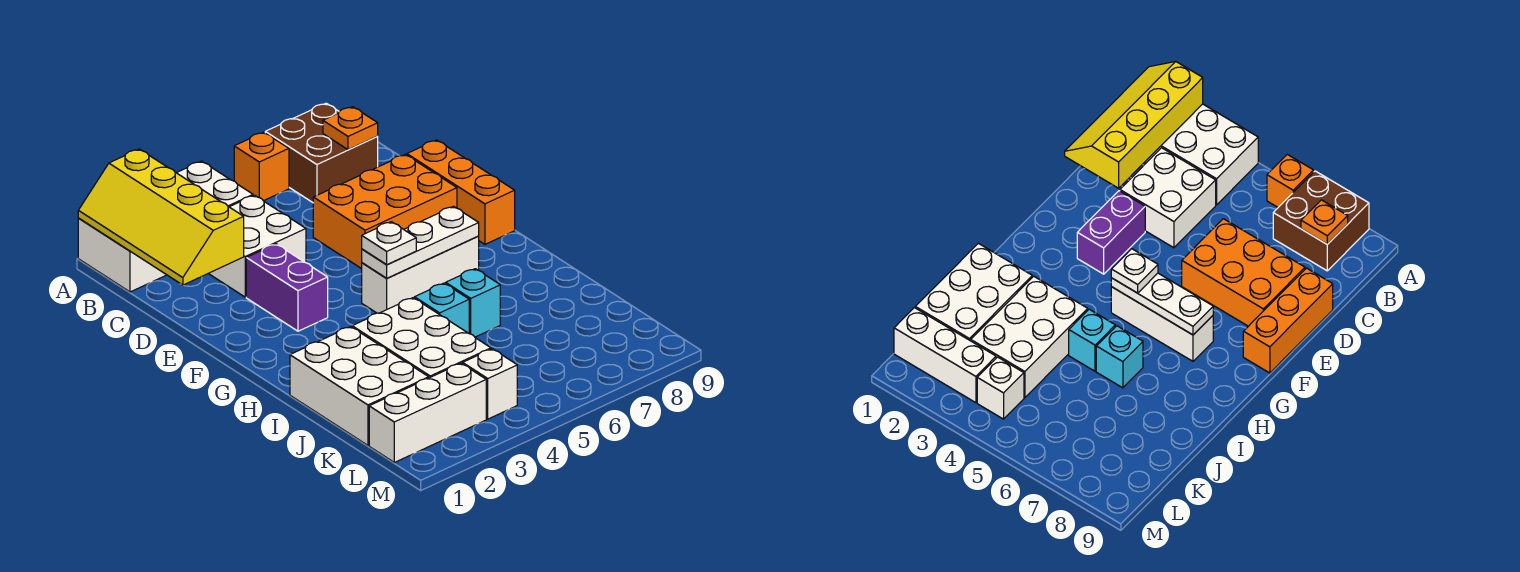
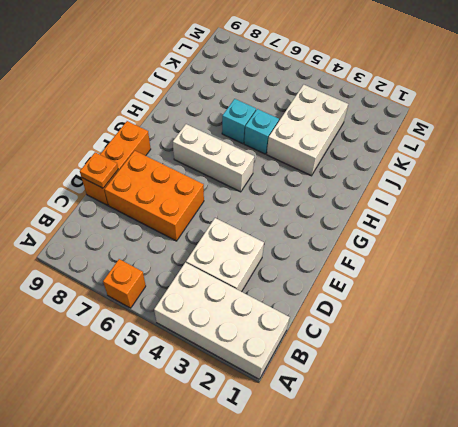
orange 1x1 plate [80,152,118,188] -> orange 1x1 plate moved to [323,107,378,150]
none -> brown 2x2 brick [265,103,378,202]
none -> purple 1x2 brick [246,244,328,331]
none -> white 2x3 brick [290,327,429,445]

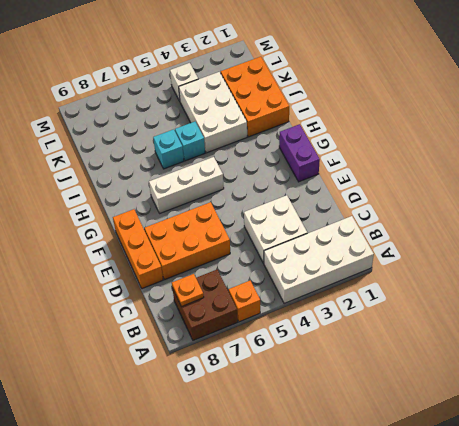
purple 1x2 brick [279,124,320,182] -> purple 1x2 brick moved to [246,244,328,331]
orange 2x3 brick [221,57,289,137] -> white 2x3 brick [290,327,429,445]
none -> white 1x3 brick [369,363,486,462]
none -> yellow 2x4 slope [78,149,244,285]
none -> white 1x3 plate [362,206,479,278]

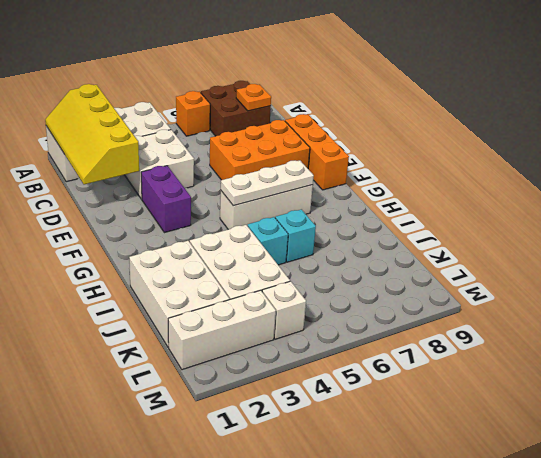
none -> white 1x1 plate [362,222,416,265]

